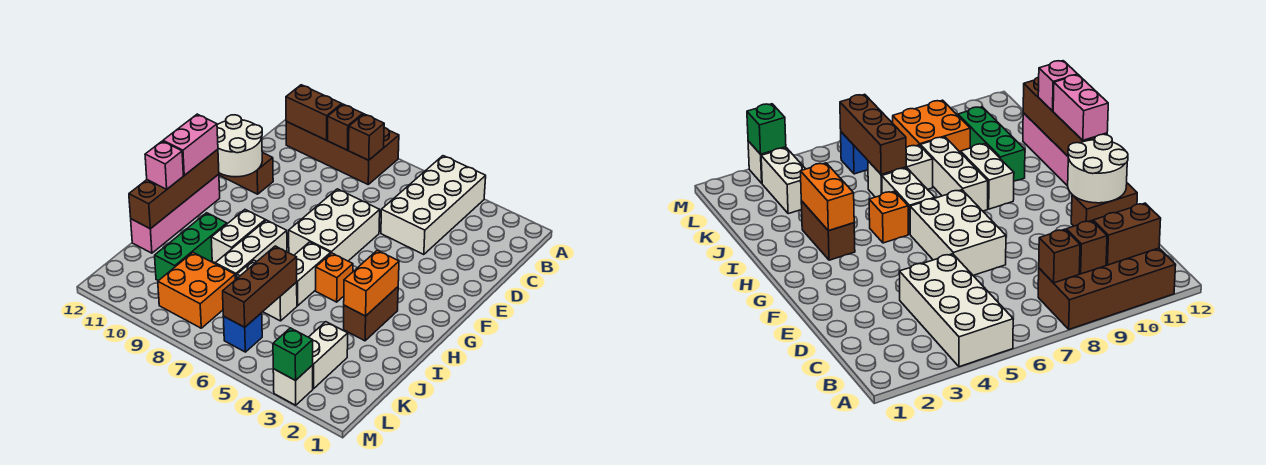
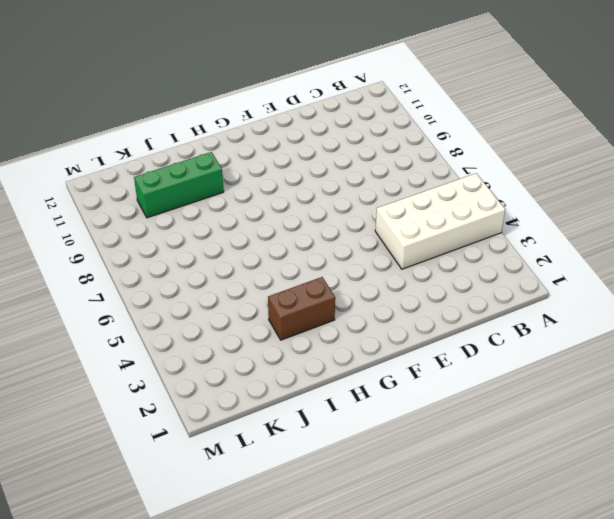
none -> brown 2x4 brick [286,122,399,184]
none -> white 2x3 brick [289,189,380,261]
none -> brown 1x2 brick [219,153,273,194]

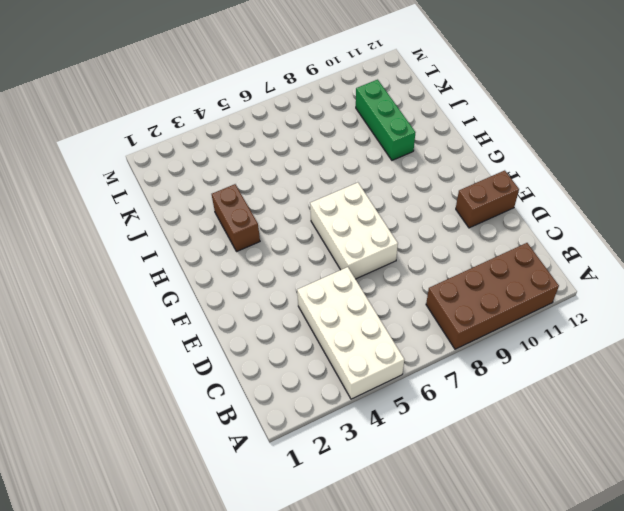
none -> pink 1x4 brick [131,174,220,253]
none -> orange 1x1 brick [316,253,353,302]
none -> white 1x2 brick [294,242,331,306]

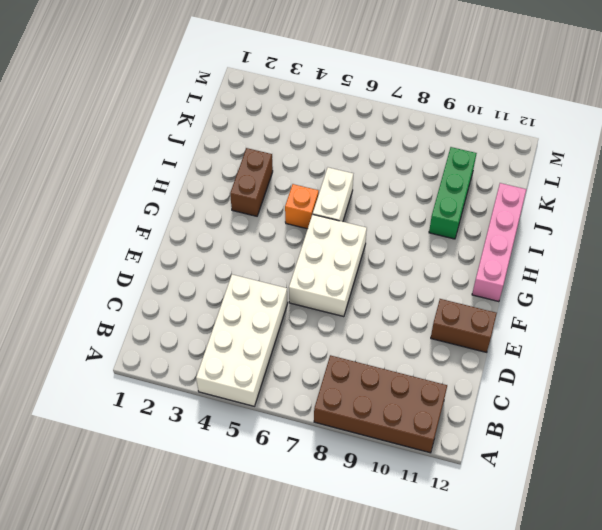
none -> white 1x3 brick [215,220,287,280]
none -> white 1x2 brick [211,210,265,263]
none -> white 1x2 brick [237,260,297,321]

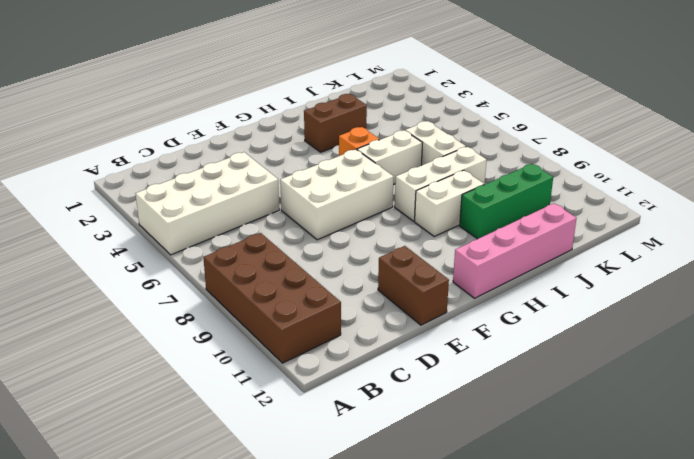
none -> white 1x2 brick [309,322,348,389]
none -> orange 2x2 brick [158,253,235,328]
none -> blue 1x1 brick [223,313,262,352]

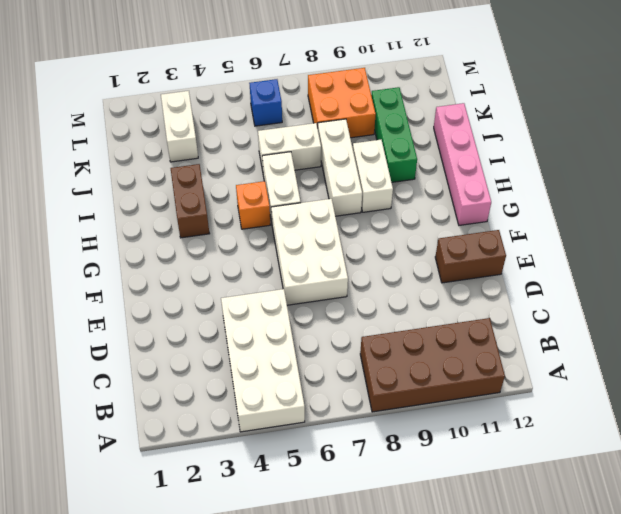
none -> white 1x1 brick [273,365,313,405]
none -> brown 1x1 brick [349,114,384,160]
none -> brown 1x1 brick [328,104,363,150]

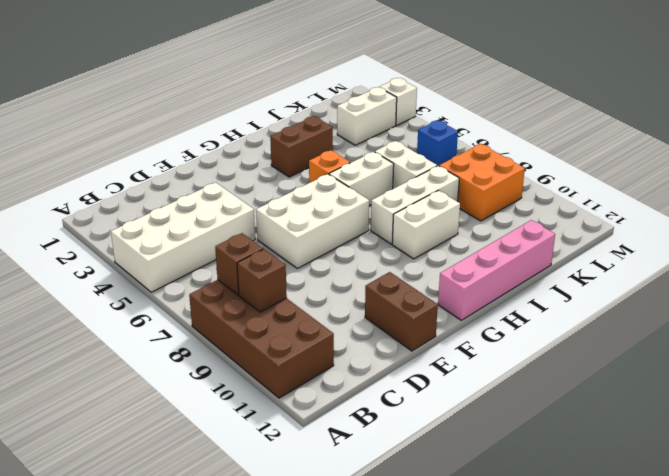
none -> green 1x3 brick [155,213,227,281]
none -> brown 1x2 brick [286,85,342,140]
none -> white 2x2 round brick [217,115,262,177]

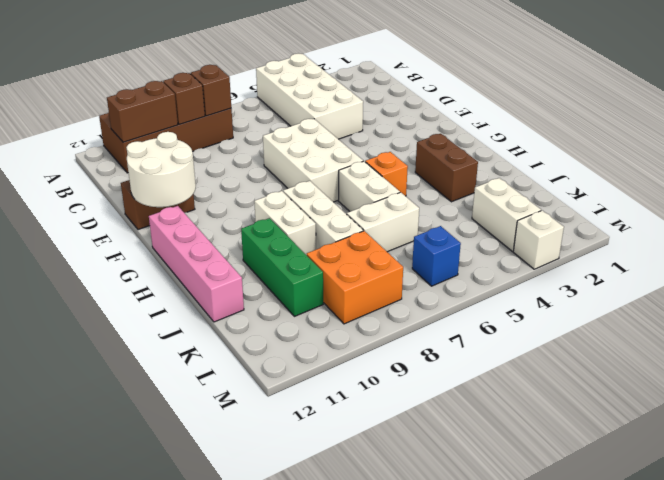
none -> brown 1x4 brick [129,149,219,229]
none -> orange 1x2 brick [344,250,399,316]
none -> brown 1x3 brick [223,246,297,327]

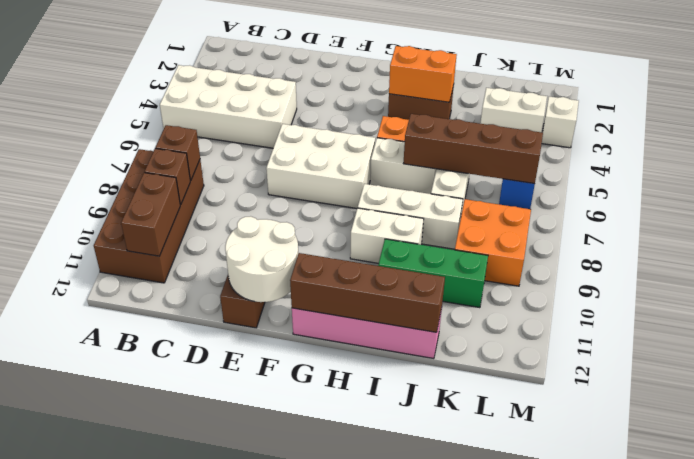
brown 1x4 brick [404,114,543,184] -> brown 1x3 brick [223,246,297,327]
none -> green 1x1 brick [273,328,313,380]
none -> pink 1x2 brick [163,114,218,175]
none -> pink 1x1 brick [145,141,183,189]

